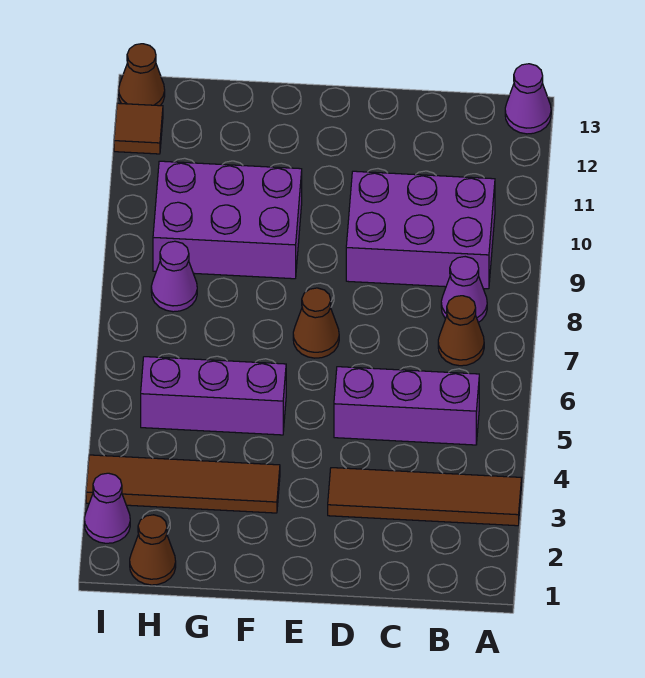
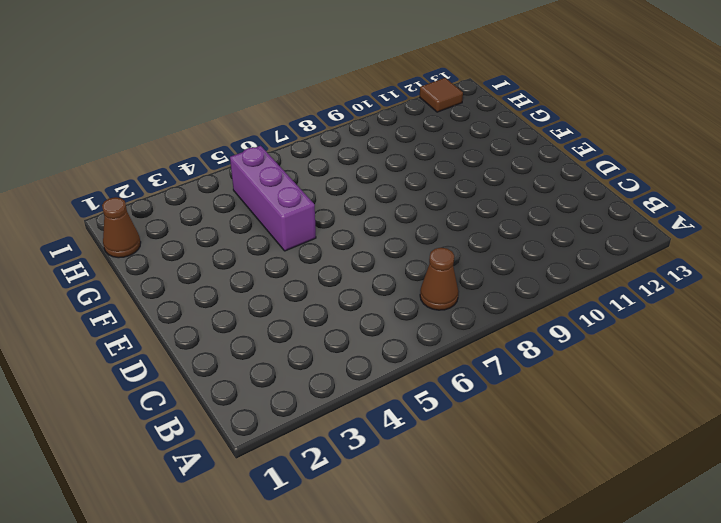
none -> brown 1x4 tile [328,468,522,526]
none -> purple 1x1 cone [505,64,551,134]
none -> purple 1x3 brick [334,367,479,445]

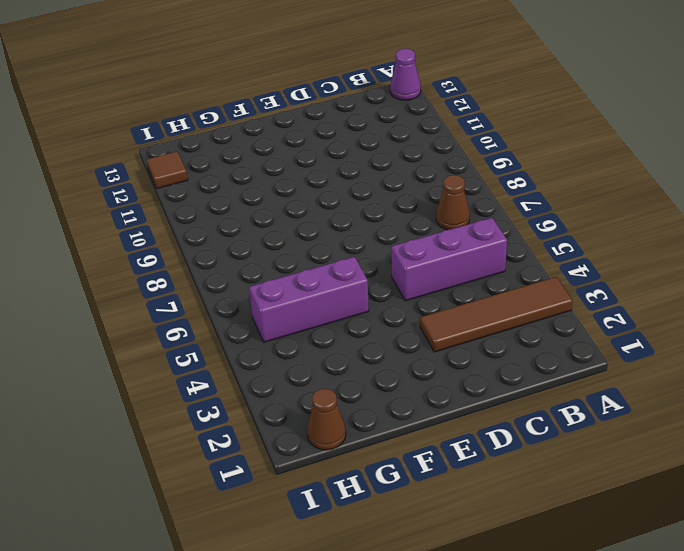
none -> purple 1x1 cone [441,257,487,323]
none -> purple 2x3 brick [346,171,495,289]
none -> brown 1x1 cone [293,288,339,358]

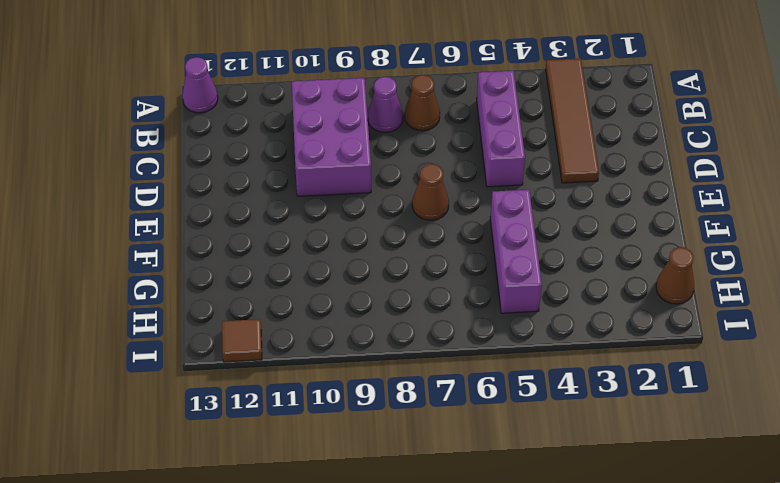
none -> brown 1x4 tile [86,455,280,513]
none -> purple 2x3 brick [153,161,302,279]
none -> purple 1x1 cone [151,241,197,312]

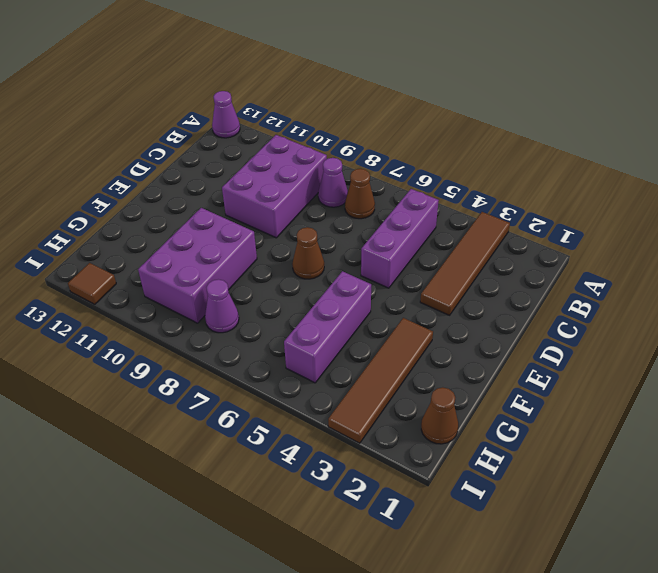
none -> purple 1x1 cone [84,473,130,543]
none -> brown 1x1 cone [119,44,165,106]

